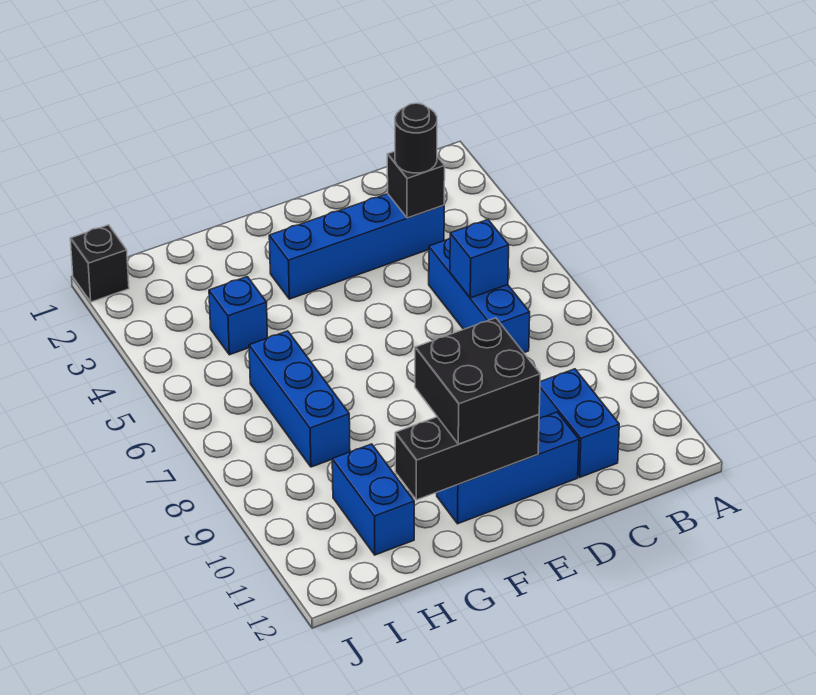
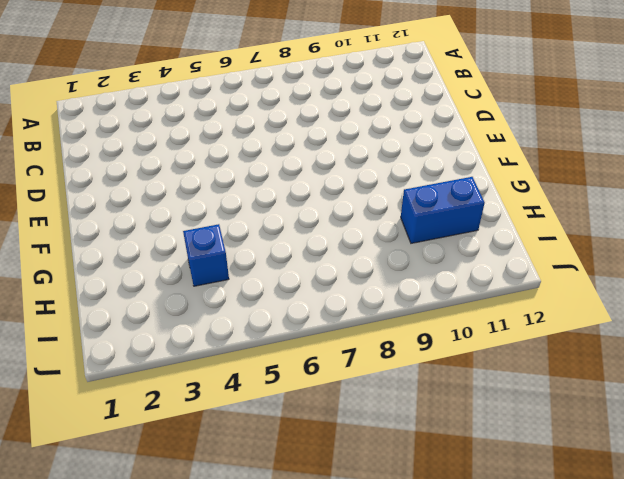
none -> blue 1x4 brick [269,194,444,299]
none -> blue 1x3 brick [429,238,530,353]
none -> blue 1x2 brick [539,369,619,477]

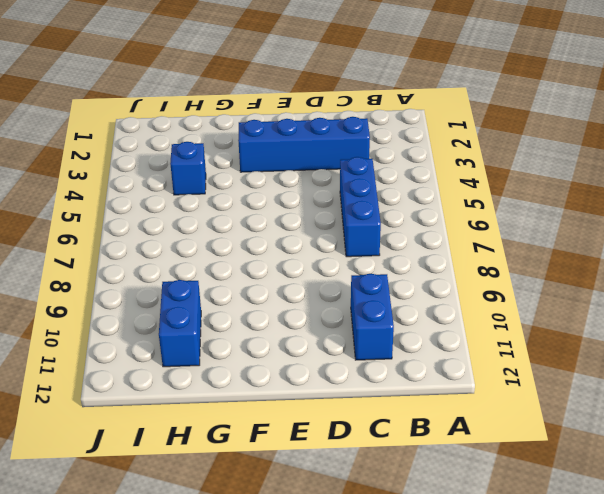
none -> blue 1x3 brick [437,412,579,524]
none -> blue 1x3 brick [249,331,350,467]
none -> black 1x1 brick [70,225,129,302]

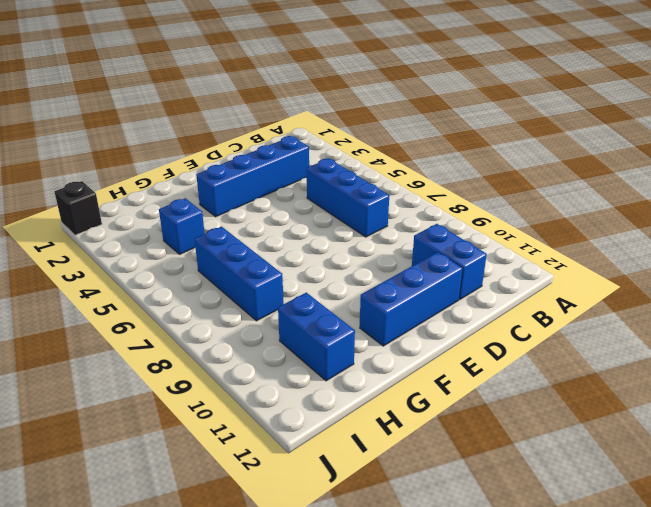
none -> black 1x1 brick [387,151,445,218]
none -> blue 1x1 brick [450,220,509,298]
none -> black 1x3 brick [395,415,539,500]

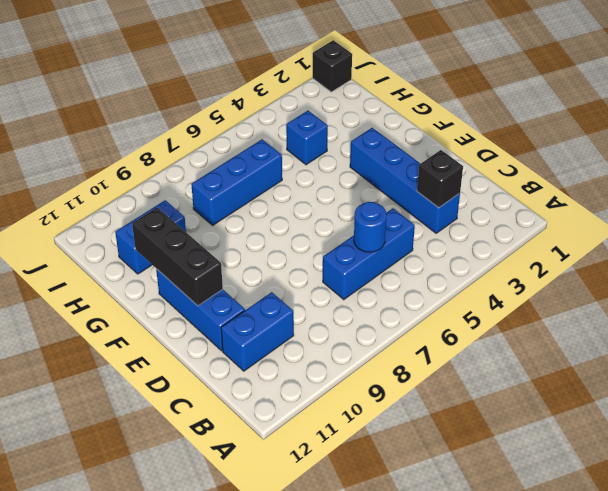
blue 1x1 round brick [354,202,386,252] -> blue 1x1 brick [450,220,509,298]
none -> black 1x1 round brick [395,103,437,173]
none -> black 2x2 brick [415,318,540,444]

